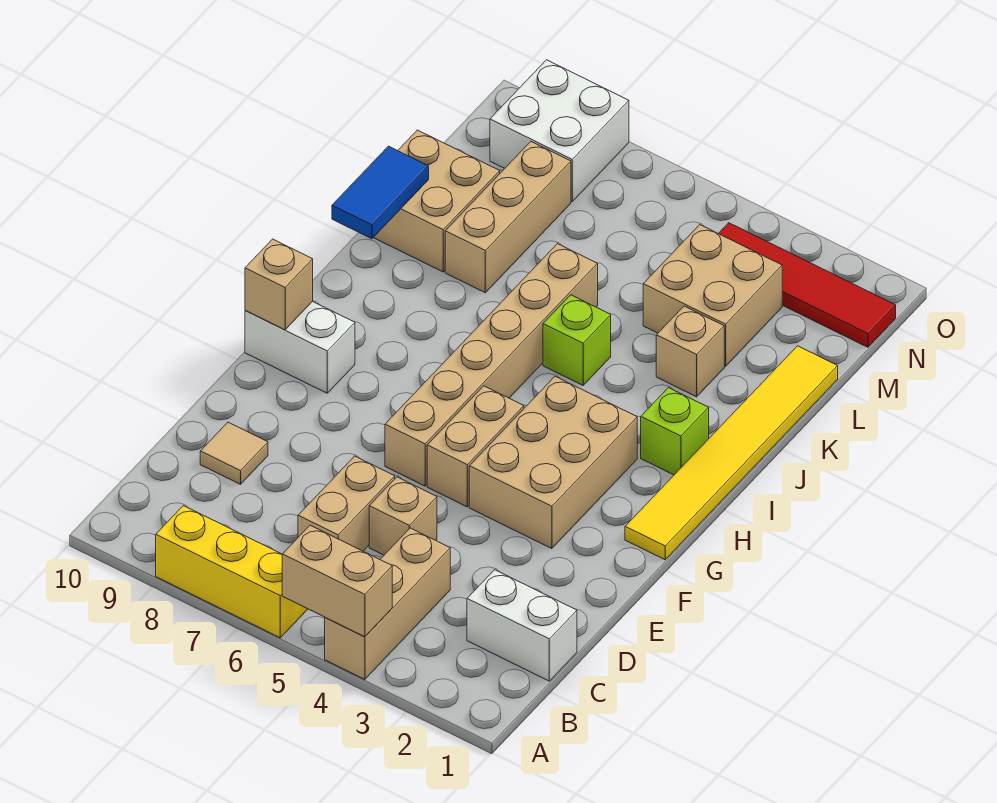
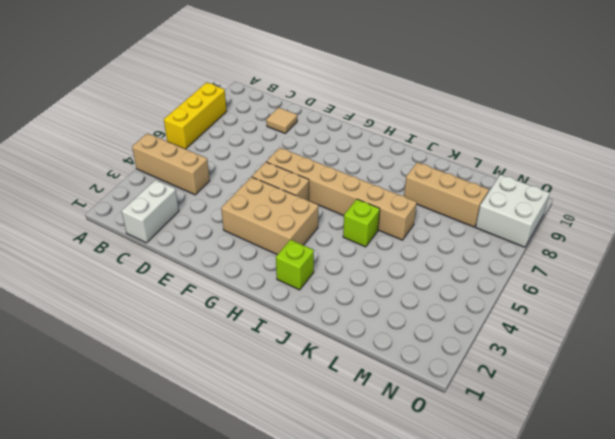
none -> tan 1x2 brick [298,456,395,551]
none -> tan 1x1 brick [369,477,437,555]
none -> yellow 1x6 tile [625,346,838,560]

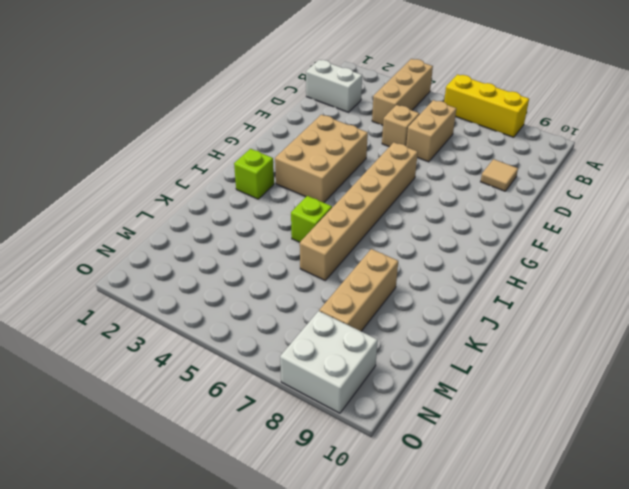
none -> tan 1x2 brick [427,386,524,507]
none -> yellow 1x6 tile [625,346,838,560]
none -> white 1x2 brick [245,301,355,393]

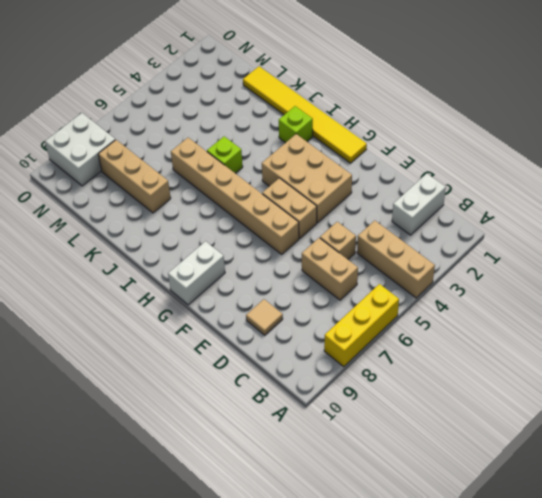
none -> tan 1x1 brick [656,306,724,397]
none -> tan 2x2 brick [373,130,500,272]
none -> tan 2x2 brick [643,225,782,366]

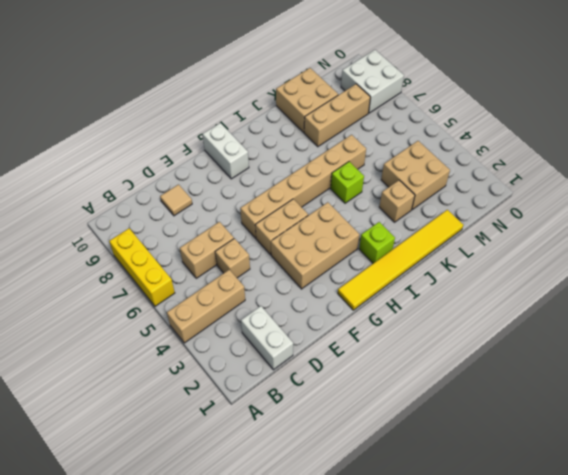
none -> red 1x4 tile [718,223,896,347]
none -> tan 1x2 brick [282,525,392,637]
none -> tan 1x1 brick [245,239,313,330]

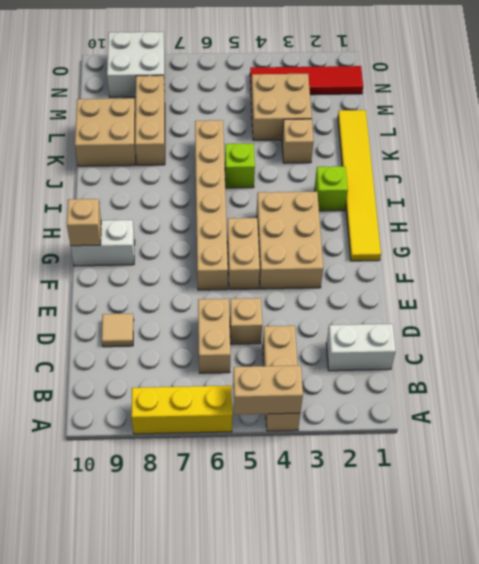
none -> blue 1x2 tile [332,146,429,239]

